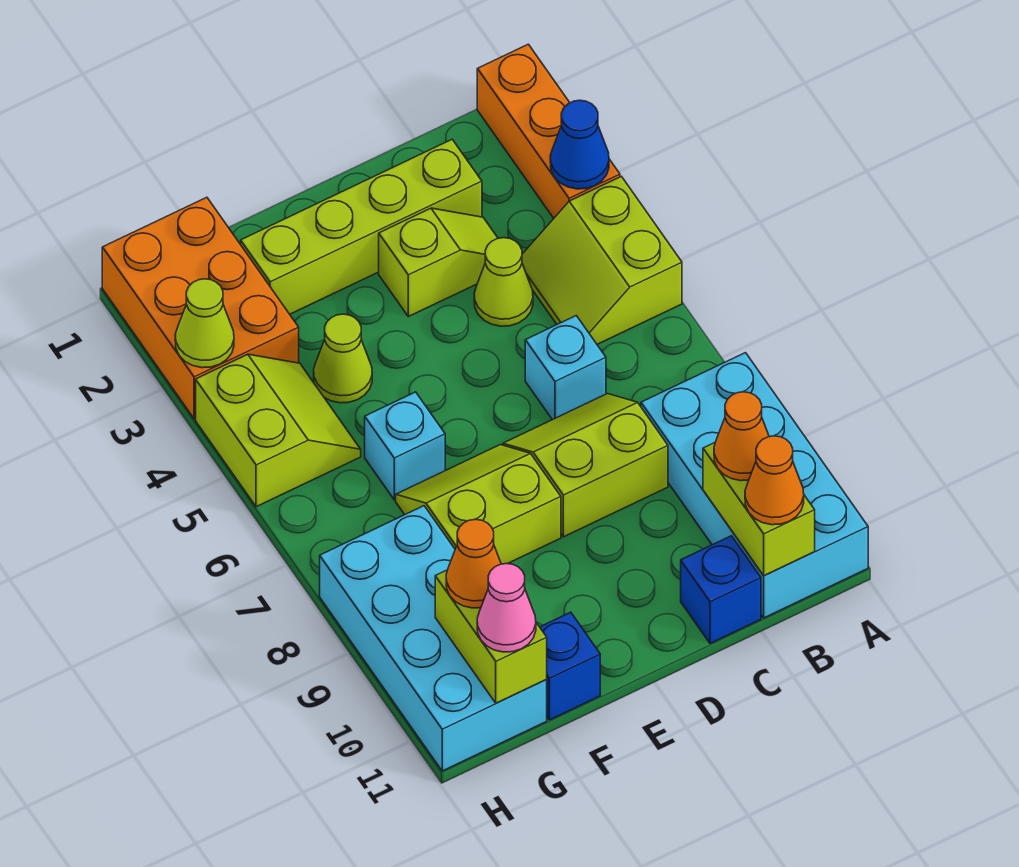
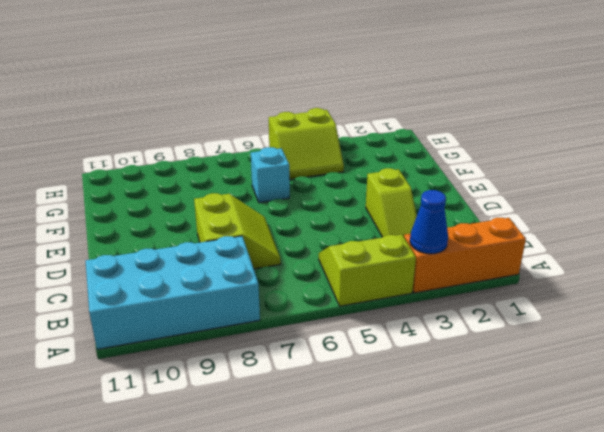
none -> lime 1x4 brick [241,140,482,314]
none -> lime 1x1 cone [474,238,533,326]
none -> cyan 1x1 brick [525,316,606,420]

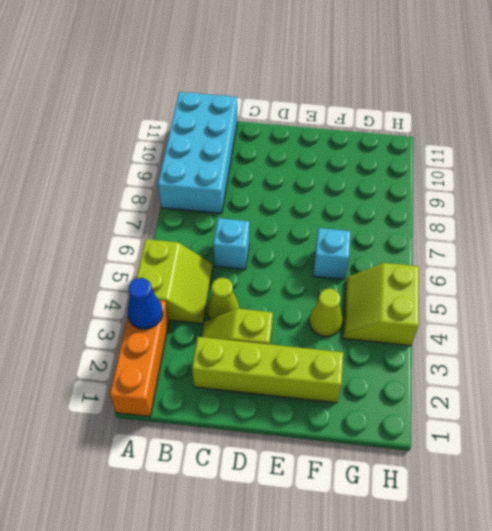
none -> lime 2x2 slope [503,394,668,537]
none -> blue 1x1 brick [681,536,761,643]
none -> lime 2x2 slope [396,445,561,564]

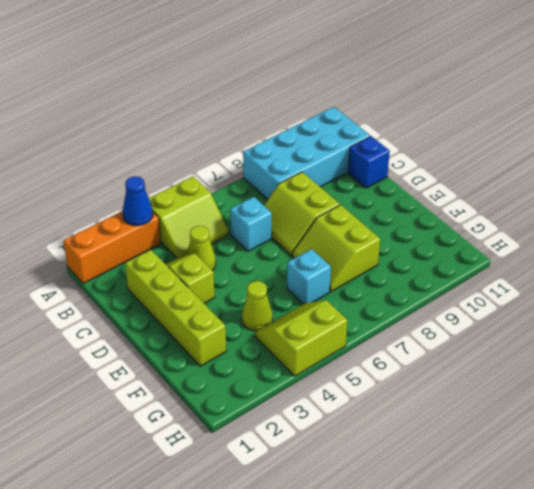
none -> blue 1x1 brick [540,612,600,720]
none -> orange 2x3 brick [102,197,299,419]
none -> cyan 2x4 brick [320,506,547,771]

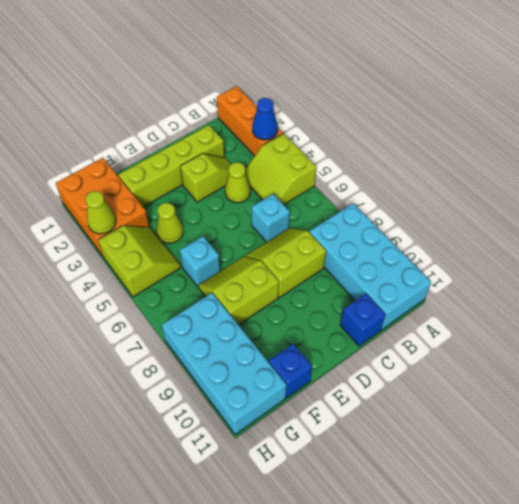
none -> lime 1x2 brick [703,443,815,576]
none -> lime 1x2 brick [435,570,547,703]
none -> orange 1x1 cone [714,392,769,481]

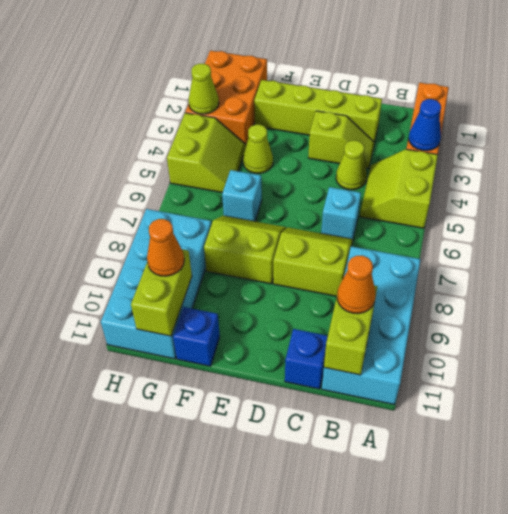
none -> orange 1x1 cone [745,436,804,525]
none -> pink 1x1 cone [477,564,536,652]

